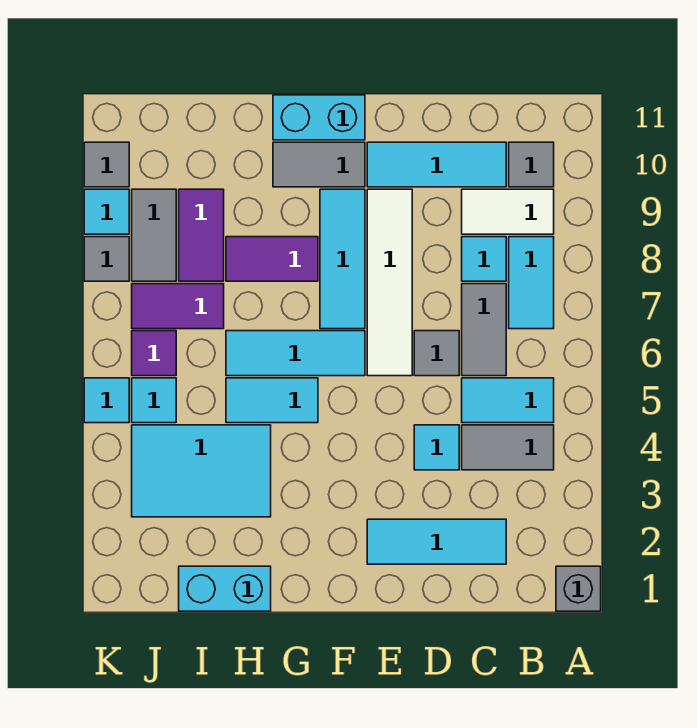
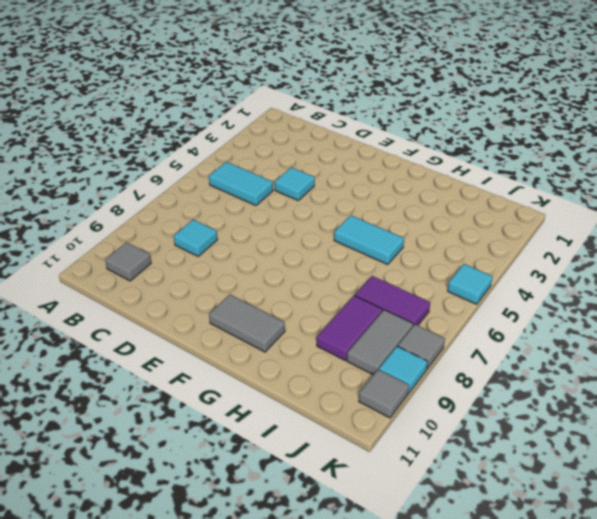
none -> grey 1x1 brick [556,566,601,611]
none -> grey 1x2 tile [462,425,554,470]
none -> cyan 1x2 tile [509,237,554,329]
none -> white 1x2 tile [462,189,554,234]

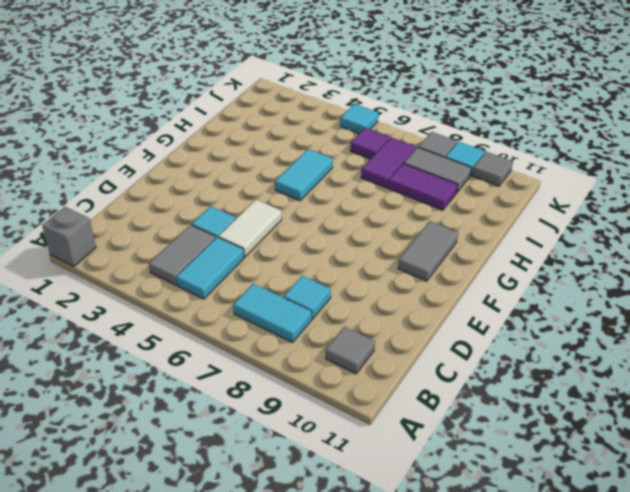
white 1x2 tile [218,200,282,257] -> white 1x2 tile moved to [462,189,554,234]
none -> cyan 1x3 tile [367,519,506,564]
none -> grey 1x2 tile [462,284,506,376]
none -> cyan 1x3 tile [367,142,506,187]
none -> grey 1x1 tile [414,331,459,376]

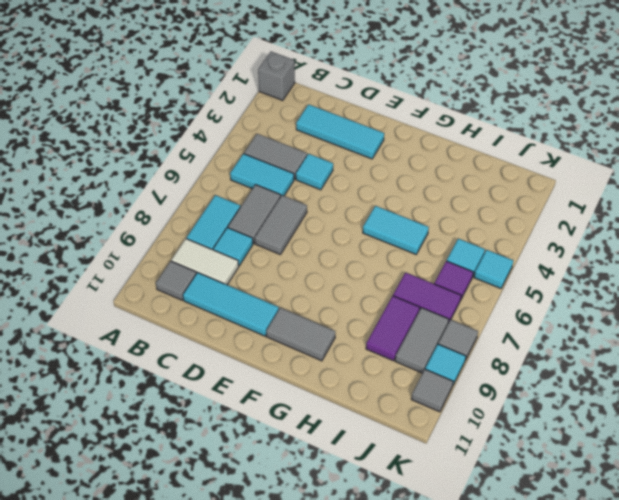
grey 1x2 tile [255,195,307,255] -> grey 1x1 tile [414,331,459,376]
none -> white 1x4 tile [367,189,412,376]
none -> cyan 1x3 tile [226,331,365,376]
none -> cyan 1x3 tile [320,189,365,329]
none -> cyan 1x2 brick [273,95,365,140]

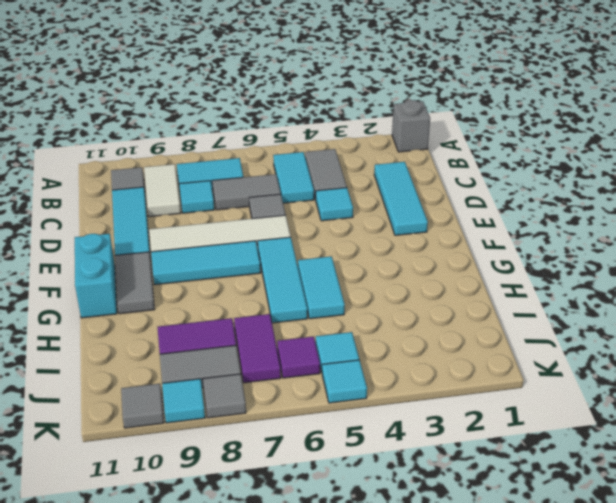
none -> purple 1x2 tile [226,237,318,281]
none -> cyan 1x2 brick [179,566,271,611]
none -> cyan 2x3 tile [132,425,271,517]

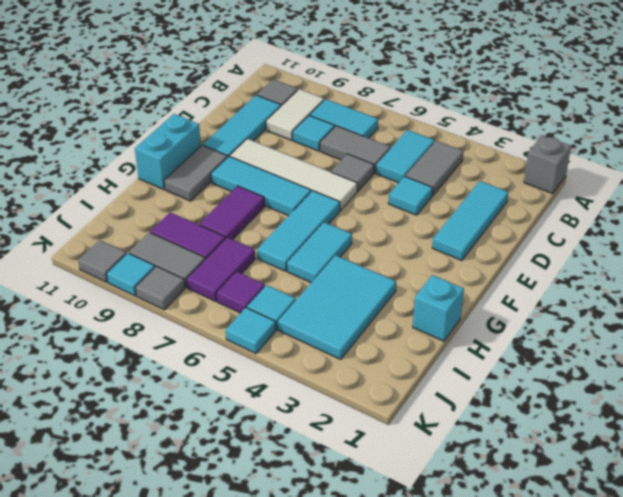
cyan 1x1 brick [413,275,464,341] -> cyan 1x2 brick [179,566,271,611]

